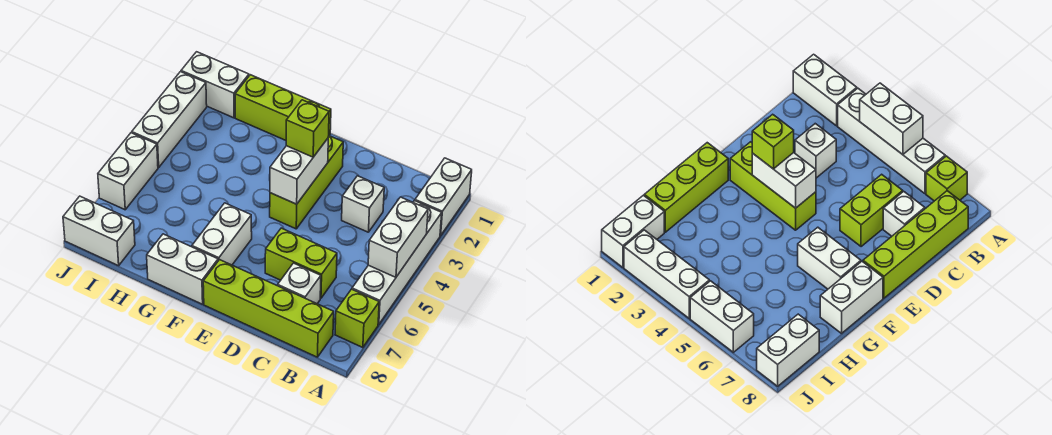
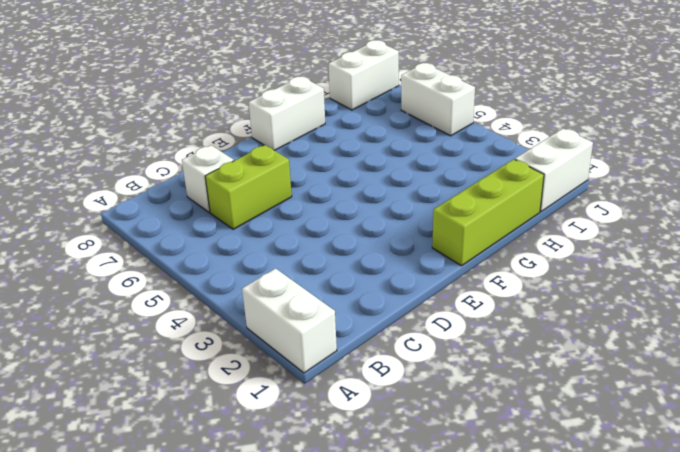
none -> white 1x4 brick [352,201,442,325]
none -> lime 1x1 brick [335,289,379,348]
none -> lime 1x4 brick [203,260,334,357]

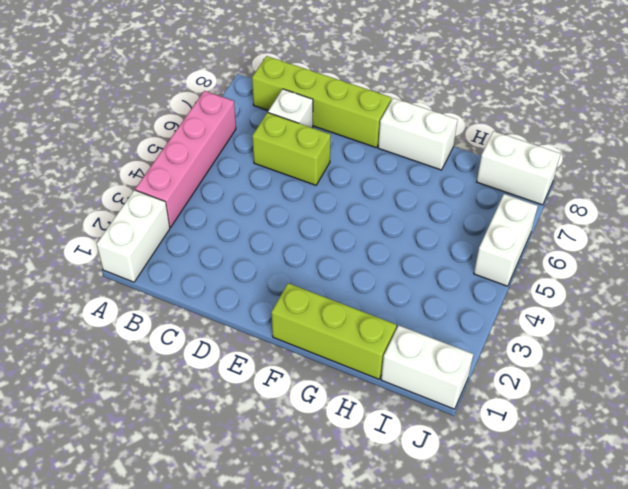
pink 1x4 brick [135,91,236,227] -> white 1x4 brick [352,201,442,325]
none -> lime 1x1 brick [335,289,379,348]
none -> white 1x1 brick [342,176,384,232]
none -> lime 1x3 brick [270,136,343,229]

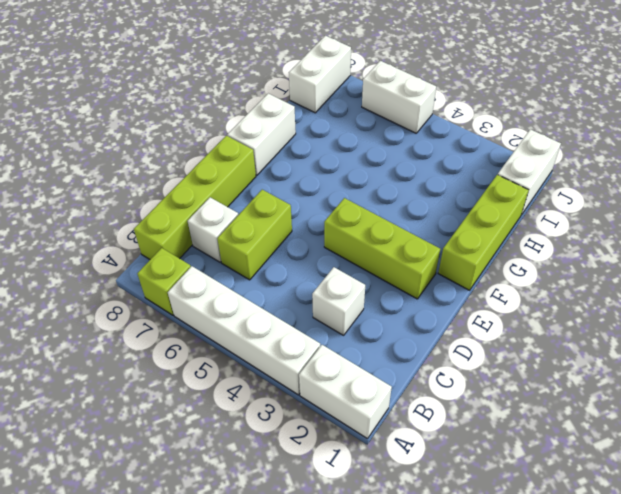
none -> white 1x2 brick [192,203,252,265]
none -> white 1x3 brick [132,72,207,168]
none -> white 1x2 brick [368,197,428,277]

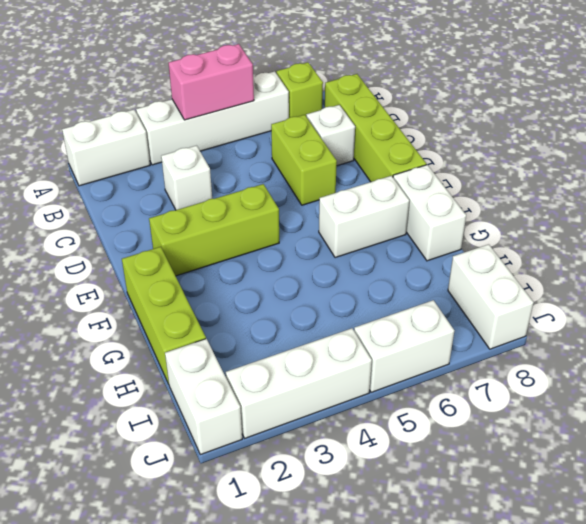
pink 1x2 brick [168,44,254,120] -> white 1x2 brick [368,197,428,277]
none -> white 1x2 brick [270,139,328,204]
none -> lime 1x1 brick [286,100,329,157]

